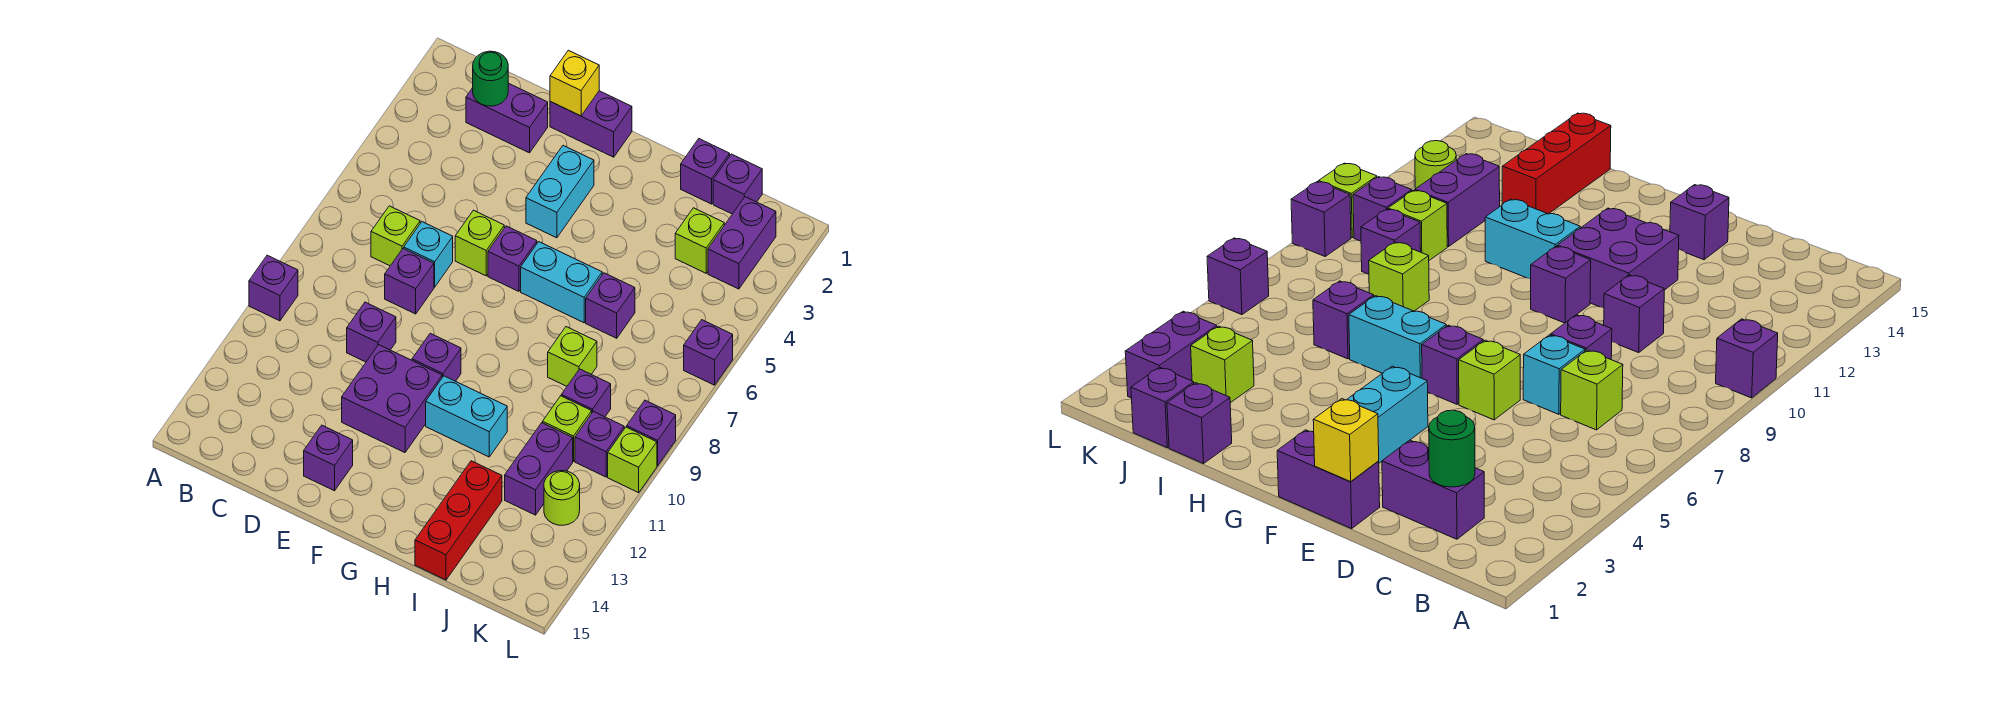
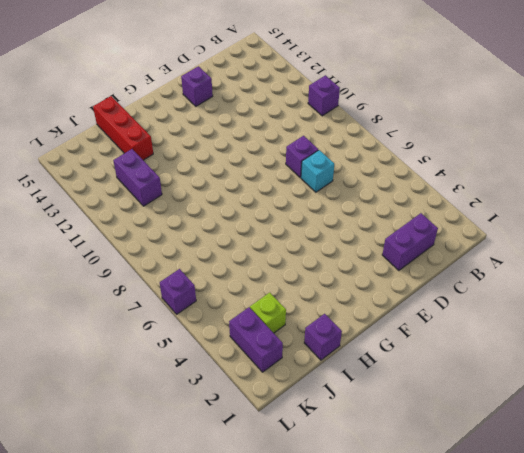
none -> lime 1x1 brick [371,206,420,266]
none -> purple 1x1 brick [347,302,396,362]
none -> purple 1x2 brick [550,91,632,157]
none -> lime 1x1 brick [455,210,504,276]

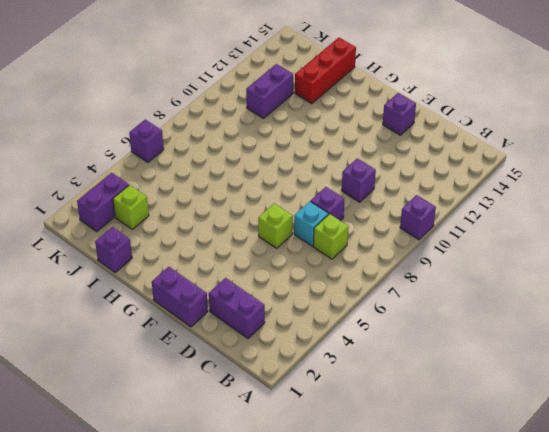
none -> purple 2x2 brick [342,345,442,453]
none -> cyan 1x2 brick [526,146,594,238]
none -> purple 1x1 brick [488,226,537,291]
none -> purple 1x1 brick [412,333,461,381]

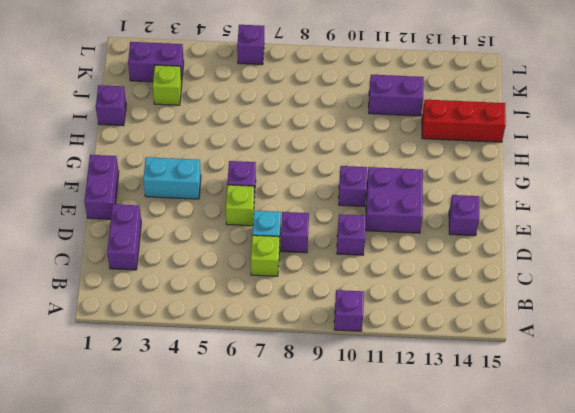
none -> cyan 1x2 brick [521,242,602,323]
none -> cyan 1x2 brick [426,376,507,457]
none -> purple 1x1 brick [586,273,635,338]
none -> lime 1x1 brick [548,327,597,386]

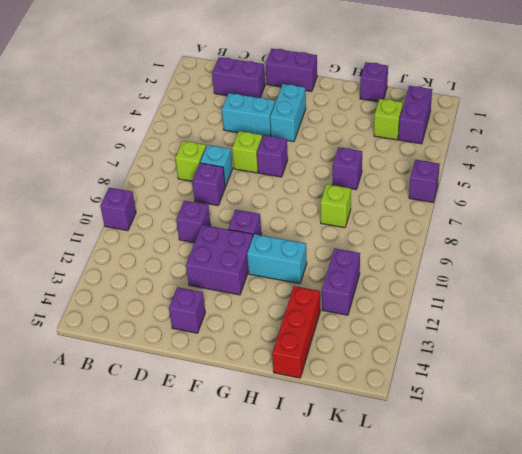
cyan 1x2 brick [222,93,275,137] -> cyan 1x2 brick moved to [521,242,602,323]
none -> purple 1x1 brick [713,154,762,214]
none -> purple 1x1 brick [561,369,611,417]
none -> lime 1x1 brick [543,396,592,461]
none -> purple 1x1 brick [575,411,624,477]

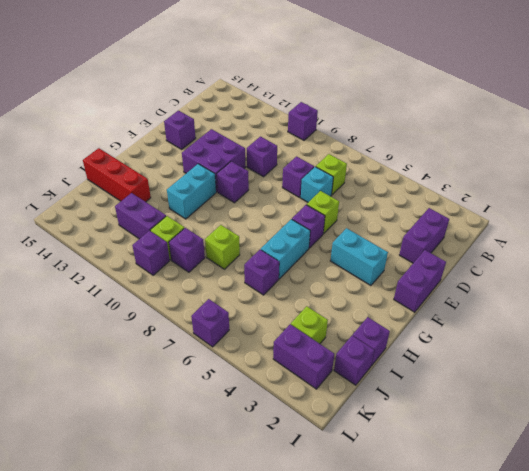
none -> lime 1x1 round brick [544,471,580,525]
none -> purple 1x1 brick [627,400,676,466]
none -> lime 1x1 brick [608,427,657,493]
none -> green 1x1 round brick [473,51,508,106]

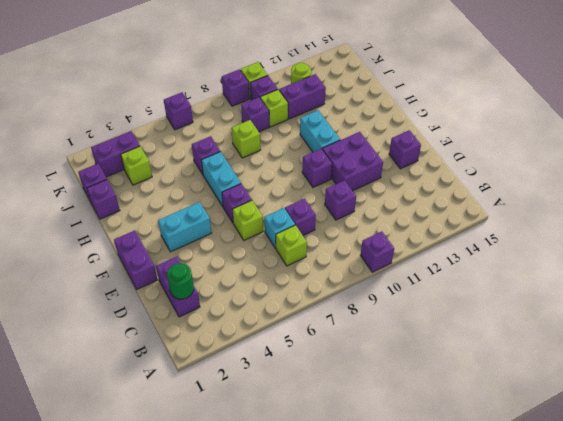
none -> red 1x3 brick [415,461,502,580]
none -> yellow 1x1 brick [550,50,599,116]

